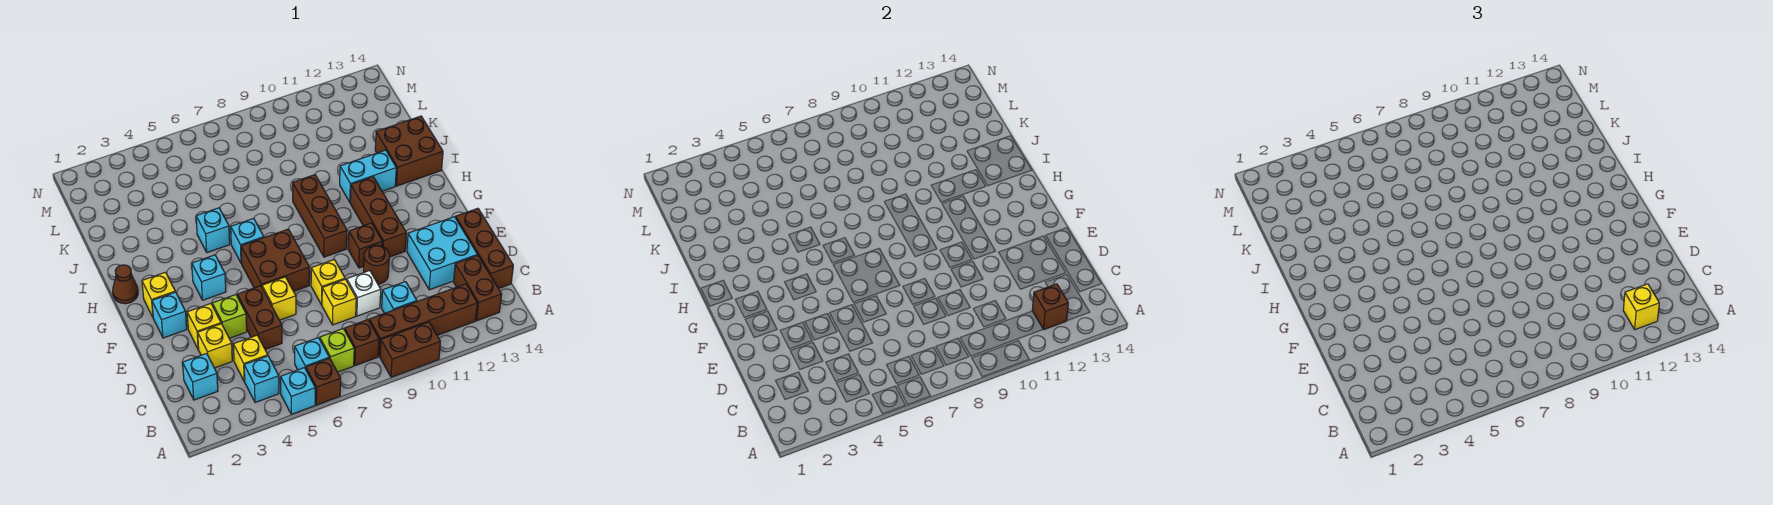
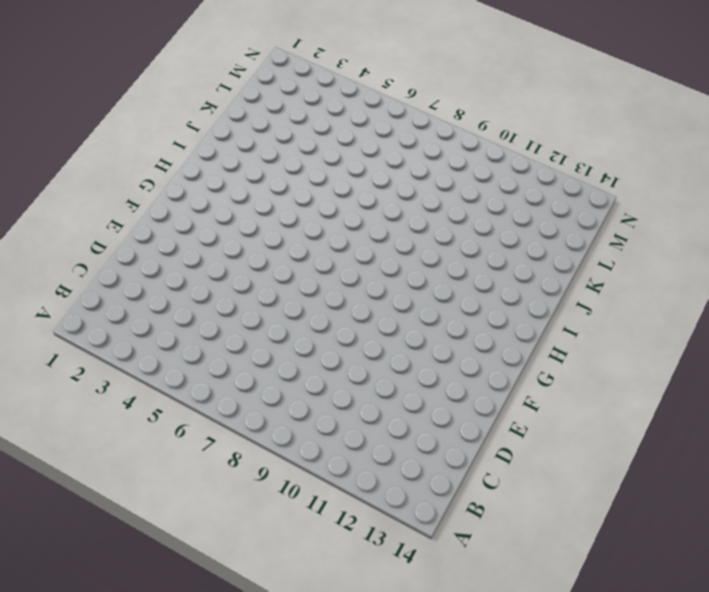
none -> cyan 1x1 brick [281,368,315,414]
none -> brown 1x1 brick [306,358,341,405]
none -> brown 1x2 brick [380,322,440,377]
none -> cyan 1x1 brick [244,356,279,403]

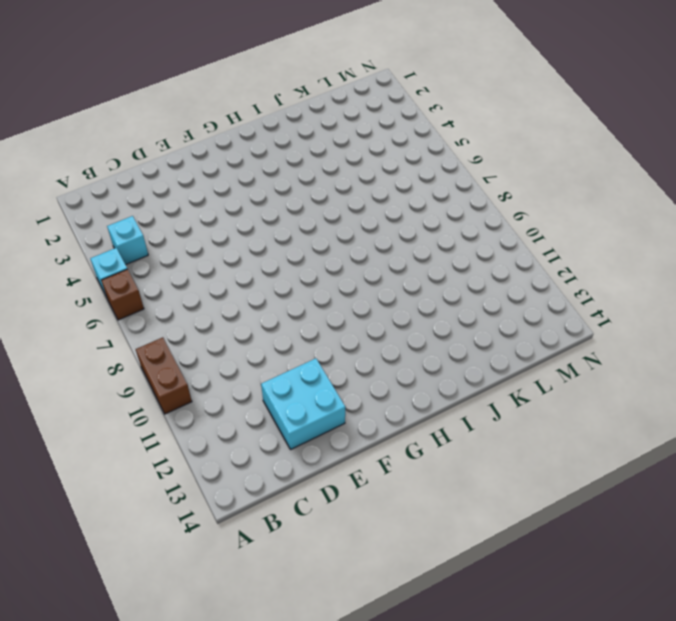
none -> cyan 1x1 brick [295,338,329,370]
none -> lime 1x1 brick [320,329,354,372]
none -> brown 1x1 brick [345,320,379,366]
none -> brown 1x4 brick [369,284,477,356]

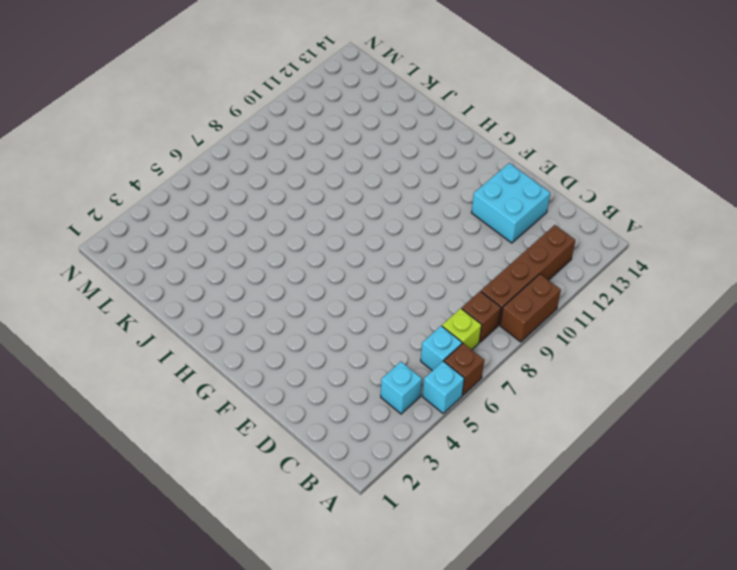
none -> brown 1x2 brick [454,255,502,321]
none -> cyan 1x1 brick [182,353,218,400]
none -> yellow 1x1 brick [233,335,268,381]
none -> cyan 1x1 brick [382,282,417,313]

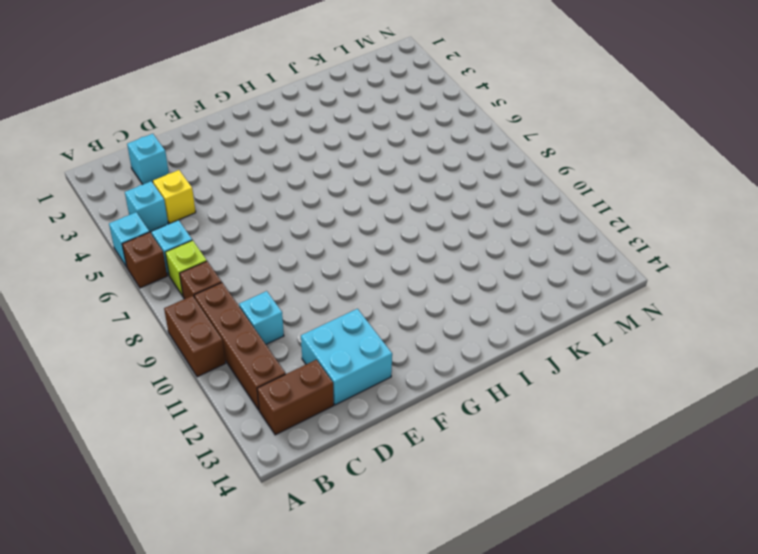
none -> brown 1x3 brick [456,208,513,289]
none -> yellow 1x1 brick [198,324,232,368]
none -> brown 1x2 brick [237,286,282,349]
none -> yellow 1x1 brick [322,279,356,325]

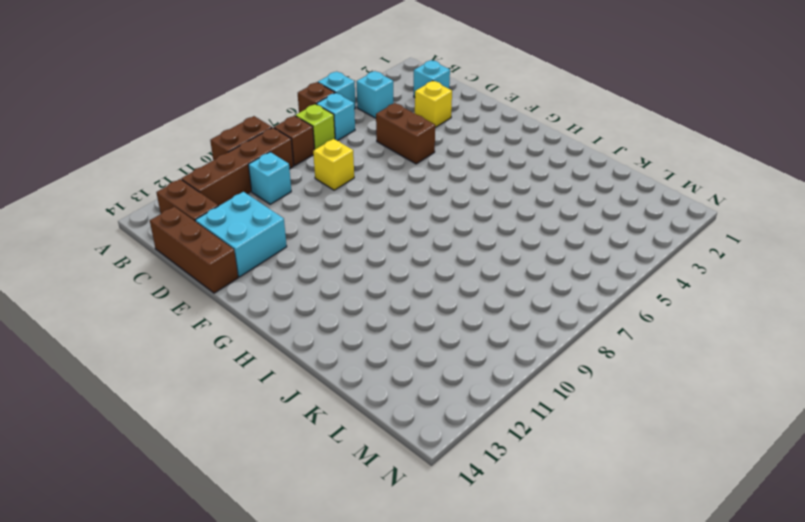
none -> yellow 1x1 brick [233,335,268,381]
none -> white 1x1 brick [347,271,381,316]
none -> yellow 1x1 brick [187,304,221,349]
none -> lime 1x1 brick [212,295,247,338]

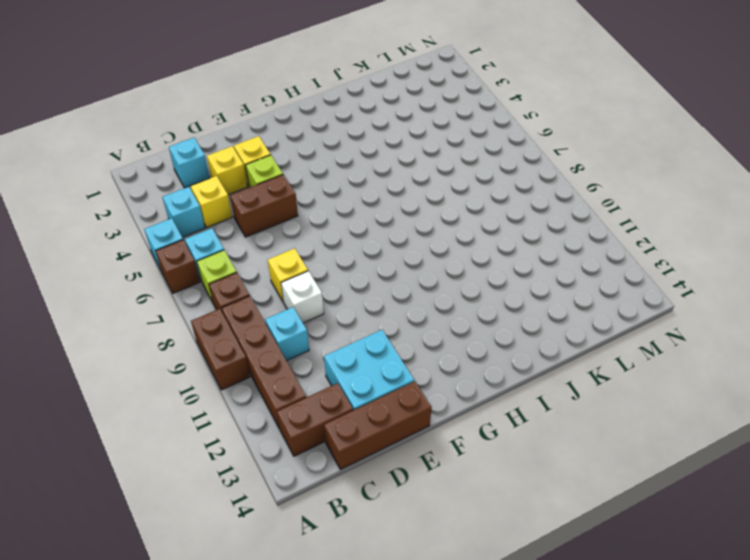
none -> yellow 1x1 brick [262,277,296,320]
none -> yellow 1x1 brick [311,260,345,305]
none -> brown 1x1 round brick [364,245,389,284]
none -> cyan 1x1 brick [152,292,187,338]

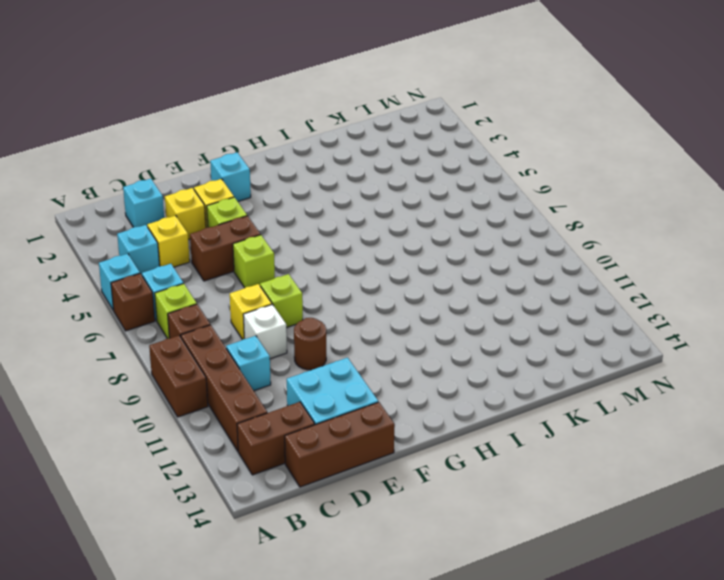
lime 1x1 brick [233,235,275,288] -> yellow 1x1 brick [262,277,296,320]
lime 1x1 brick [260,274,303,328] -> yellow 1x1 brick [311,260,345,305]
none -> brown 2x2 brick [241,229,310,291]
none -> brown 1x1 brick [348,223,382,268]
none -> brown 1x3 brick [350,177,406,257]
none -> yellow 1x1 brick [142,272,175,317]

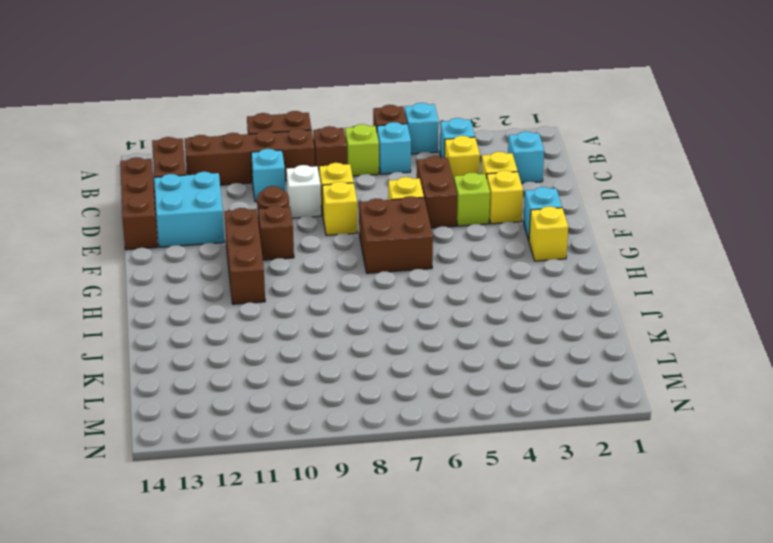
none -> cyan 1x1 brick [192,255,226,300]
none -> brown 1x3 brick [293,175,347,257]
none -> brown 1x1 cone [113,265,138,304]
none -> cyan 1x1 brick [231,218,264,263]

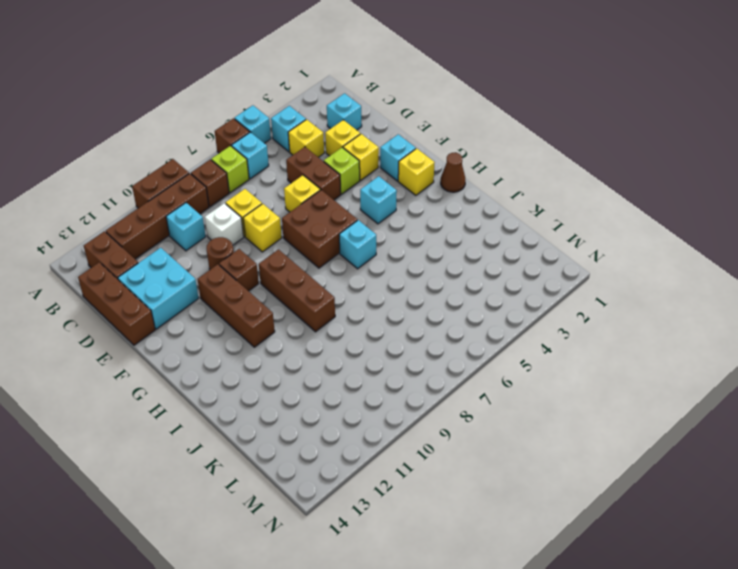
none -> cyan 1x1 brick [196,208,230,253]
none -> cyan 1x2 brick [340,150,396,202]
none -> brown 2x2 brick [375,116,443,186]
none -> brown 1x1 brick [1032,284,1068,329]

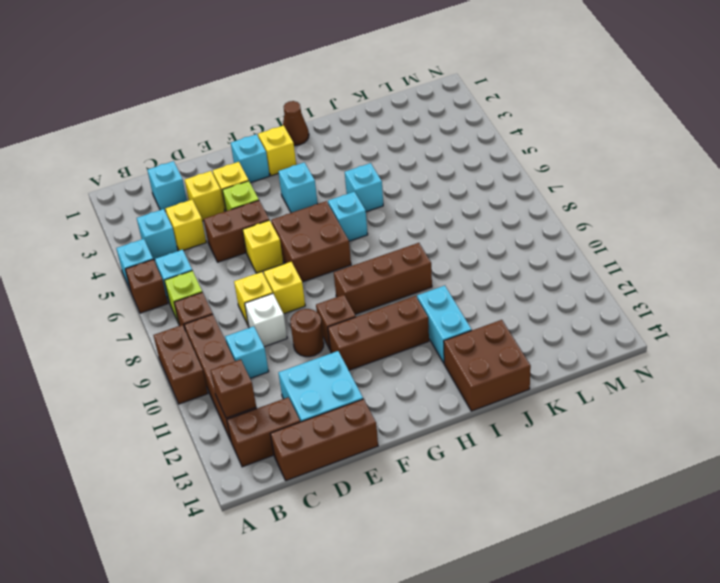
none -> yellow 1x1 brick [1623,284,1659,329]

